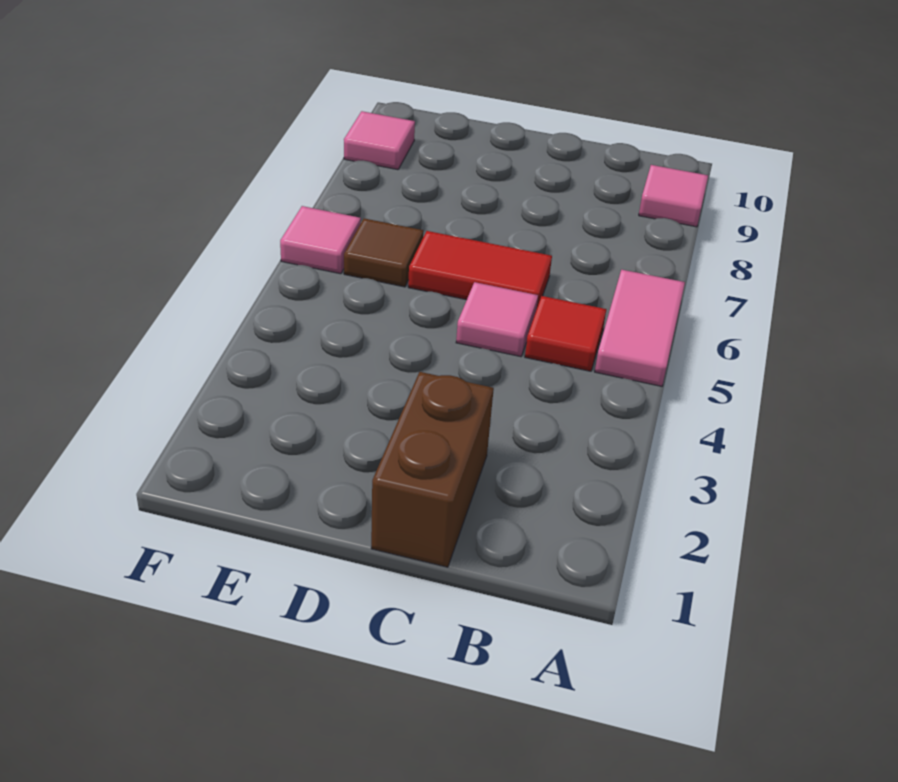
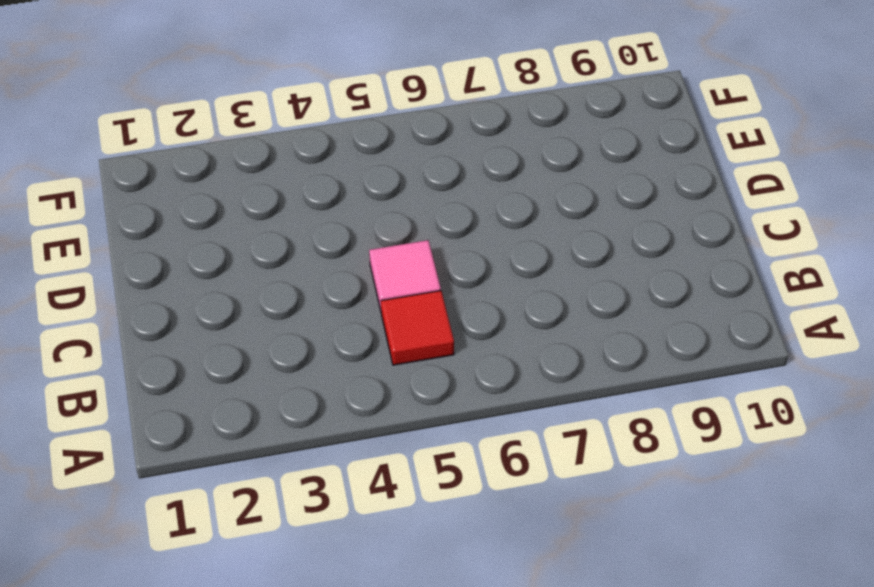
none -> pink 1x2 tile [595,270,685,386]
none -> pink 1x1 tile [639,165,708,227]

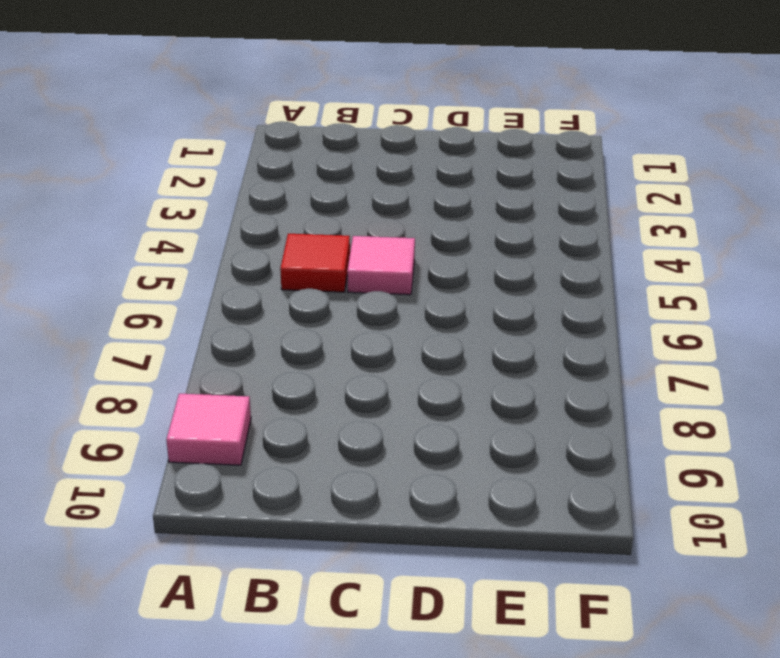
none -> pink 1x2 tile [595,270,685,386]
none -> brown 1x2 brick [371,372,494,567]

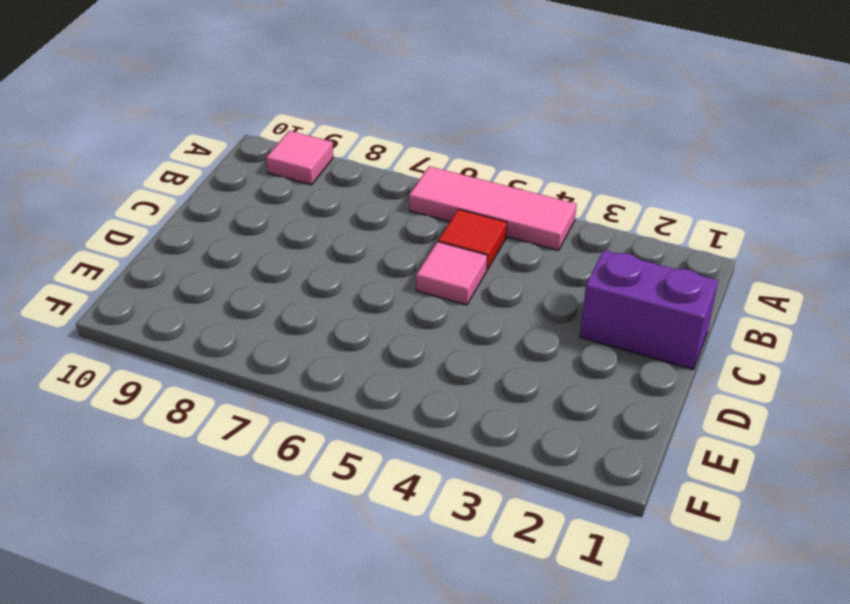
pink 1x3 tile [409,166,577,250] -> pink 1x2 tile [595,270,685,386]
purple 1x2 brick [580,250,718,369] -> brown 1x2 brick [371,372,494,567]
none -> red 1x2 tile [408,231,552,307]
none -> brown 1x1 tile [344,218,423,287]

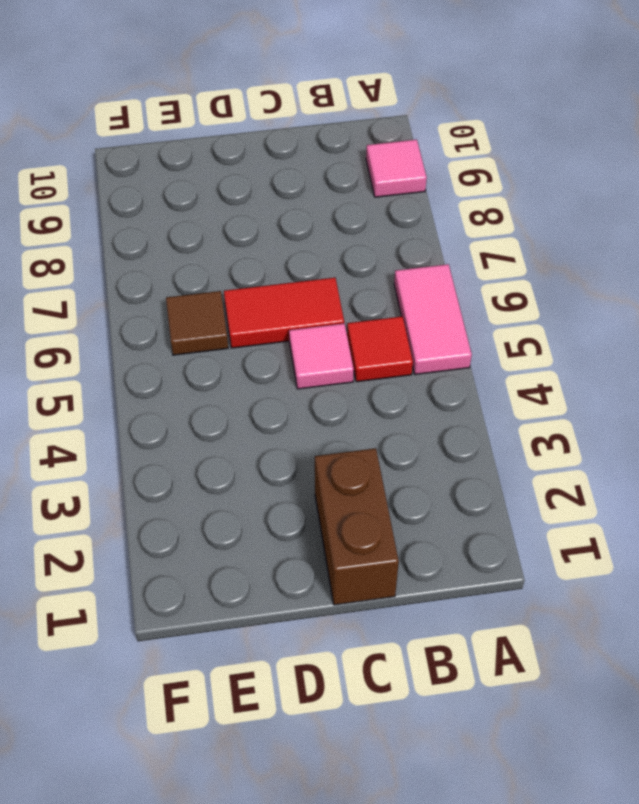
none -> pink 1x1 tile [280,206,361,274]
none -> pink 1x1 tile [344,111,415,170]

